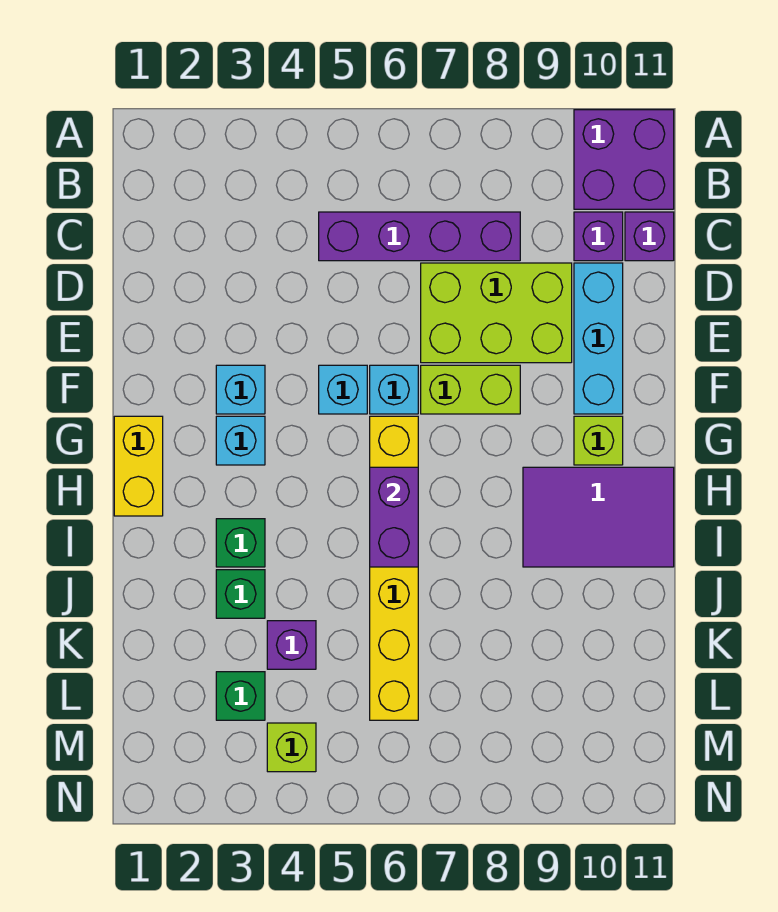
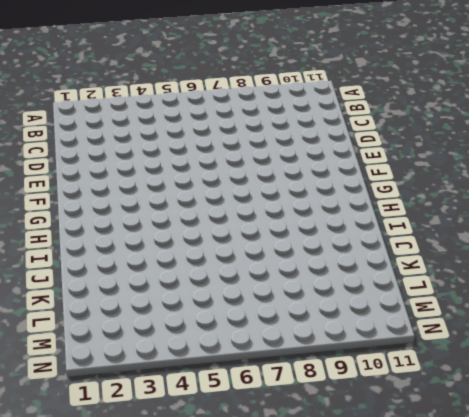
none -> purple 2x2 brick [574,110,674,209]
none -> purple 1x4 brick [319,212,520,261]
none -> purple 1x1 brick [574,212,623,261]

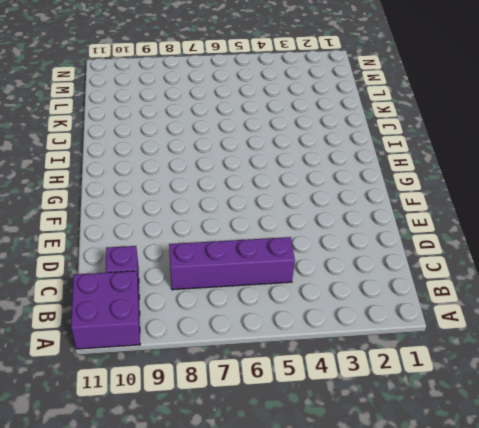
none -> purple 1x1 brick [625,212,674,261]
none -> lime 2x3 brick [421,263,572,363]
none -> cyan 1x3 brick [574,263,623,414]

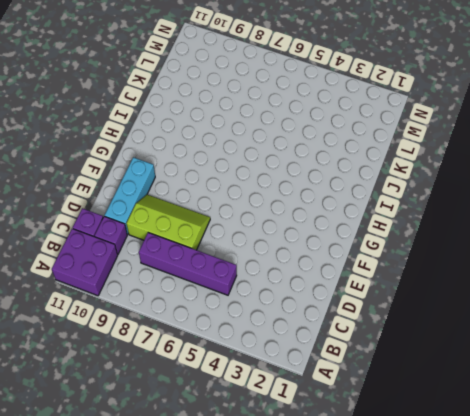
lime 2x3 slope [126,195,210,250] -> lime 2x3 brick [421,263,572,363]
none -> cyan 1x1 brick [216,365,265,414]
none -> cyan 1x1 brick [319,365,367,414]
none -> cyan 1x1 brick [370,365,418,414]

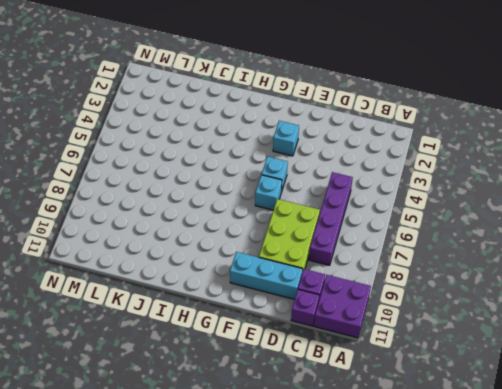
none -> lime 1x2 brick [421,365,520,414]
none -> yellow 1x2 brick [114,416,163,516]
none -> cyan 1x1 brick [216,416,265,465]

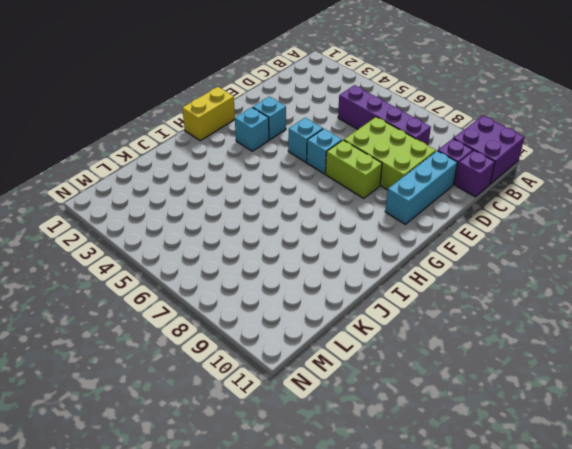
none -> yellow 1x6 brick [370,416,418,720]
none -> lime 1x1 brick [574,416,623,465]
none -> purple 2x3 tile [523,467,674,567]

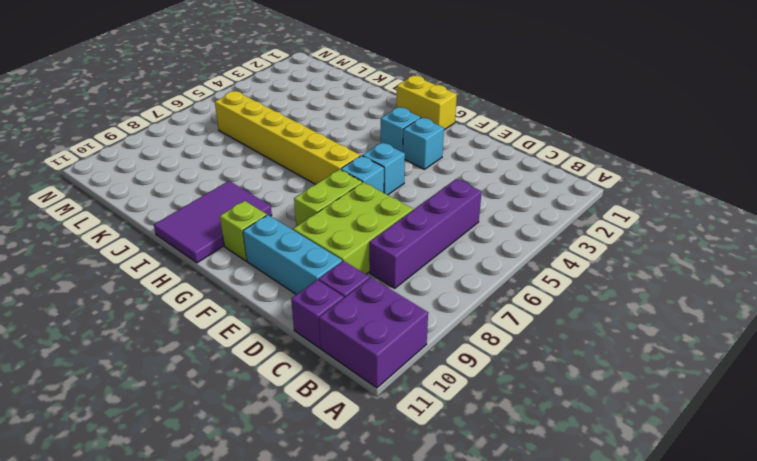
none -> green 1x1 brick [216,519,265,567]
none -> green 1x1 brick [216,570,265,618]
none -> purple 1x1 brick [267,621,316,669]

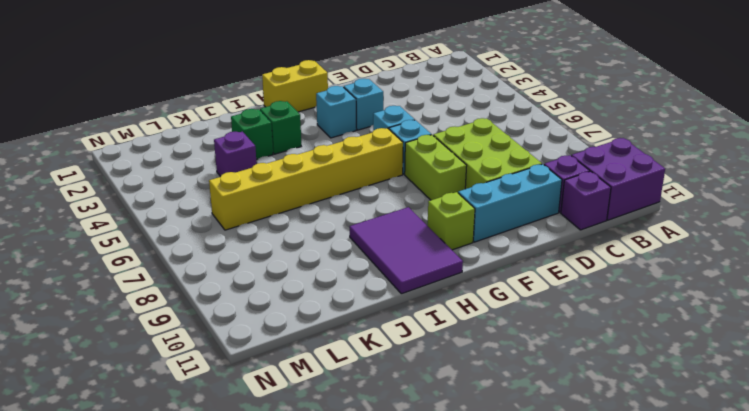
none -> purple 1x4 brick [319,212,520,261]
none -> green 1x1 brick [216,672,265,720]
none -> lime 1x1 brick [267,723,316,772]

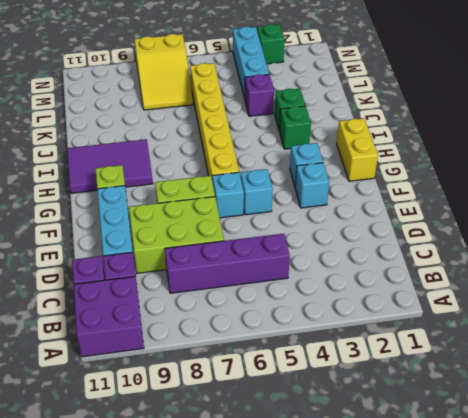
cyan 1x3 brick [233,27,269,98] -> lime 1x1 brick [267,723,316,772]
yellow 2x3 slope [135,34,193,110] -> none
green 1x1 brick [257,24,285,64] -> green 1x1 brick moved to [216,672,265,720]
none -> purple 1x2 brick [370,467,418,567]

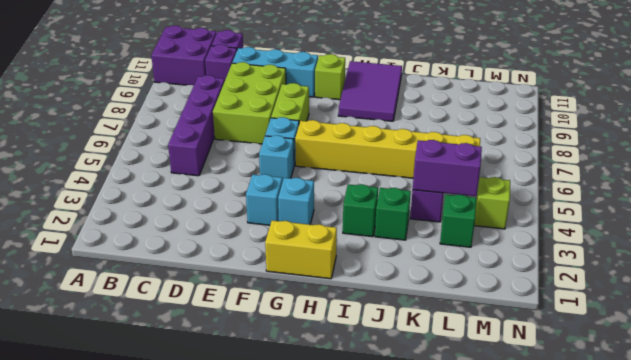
purple 1x2 brick [413,140,482,196] -> purple 1x2 brick moved to [370,467,418,567]

